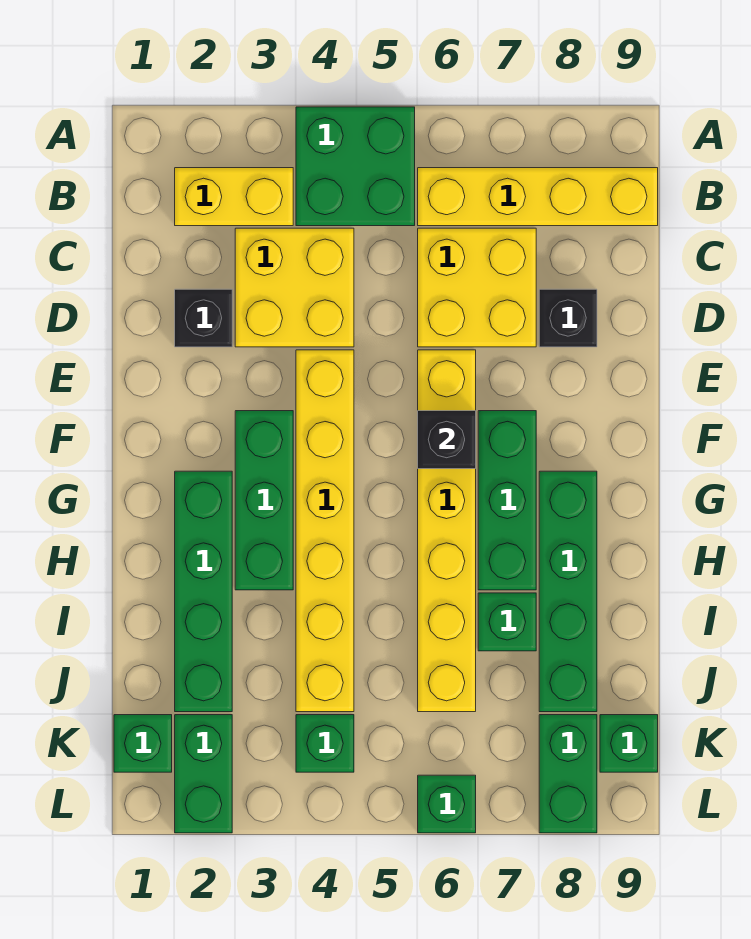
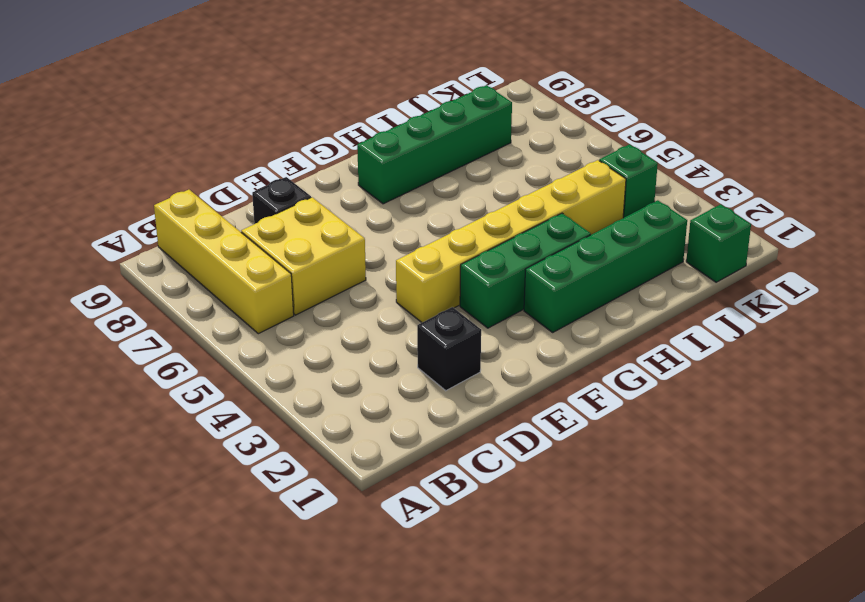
none -> green 2x2 brick [296,107,415,226]
none -> yellow 1x2 brick [175,168,293,226]
none -> yellow 2x2 brick [235,228,354,347]

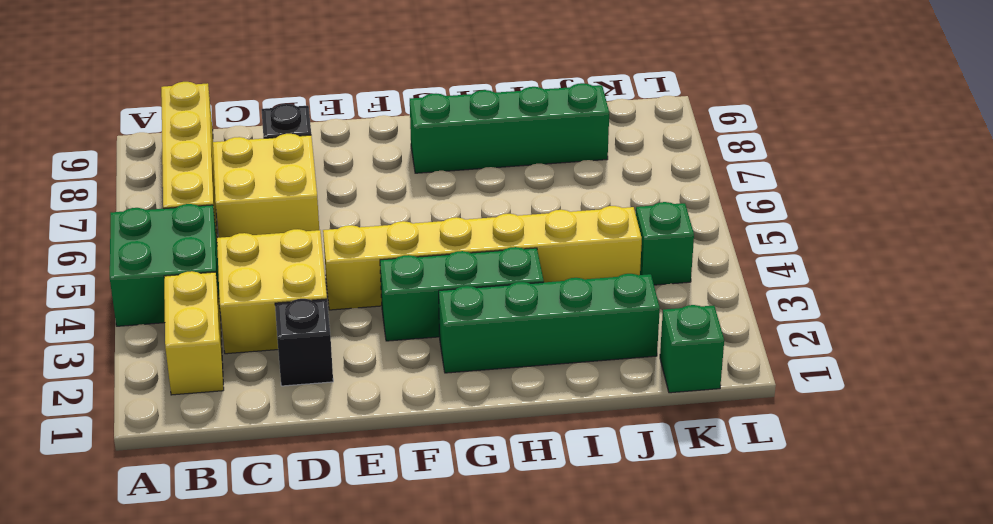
none -> yellow 1x6 brick [418,350,476,712]
none -> green 1x3 brick [478,411,536,590]
none -> green 1x1 brick [478,593,536,651]

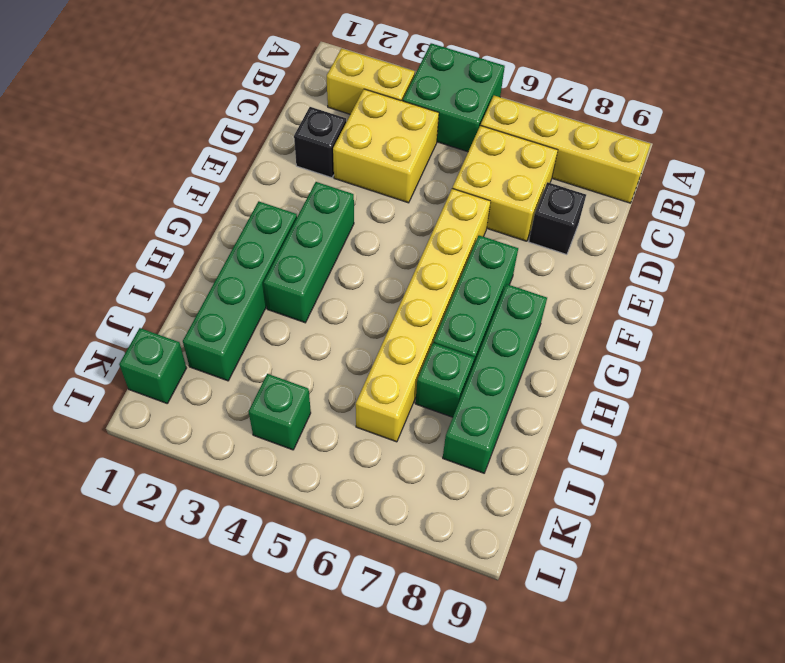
none -> yellow 1x6 brick [296,350,354,712]
none -> green 1x2 brick [175,715,232,833]
none -> green 1x2 brick [539,715,597,833]

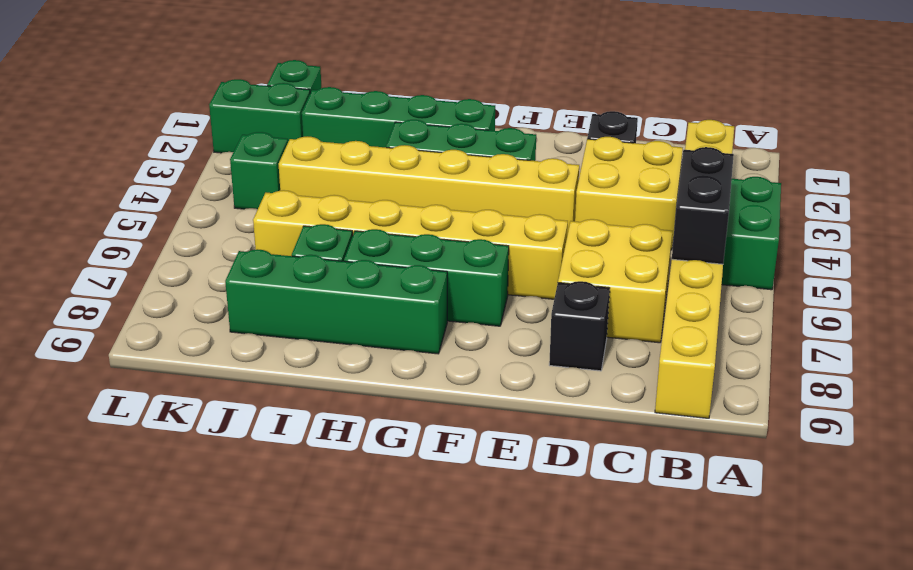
black 1x2 brick [672,147,734,264] -> none
none -> green 1x2 brick [539,715,597,833]
none -> green 1x1 brick [600,715,658,772]
none -> green 1x1 brick [418,775,476,833]

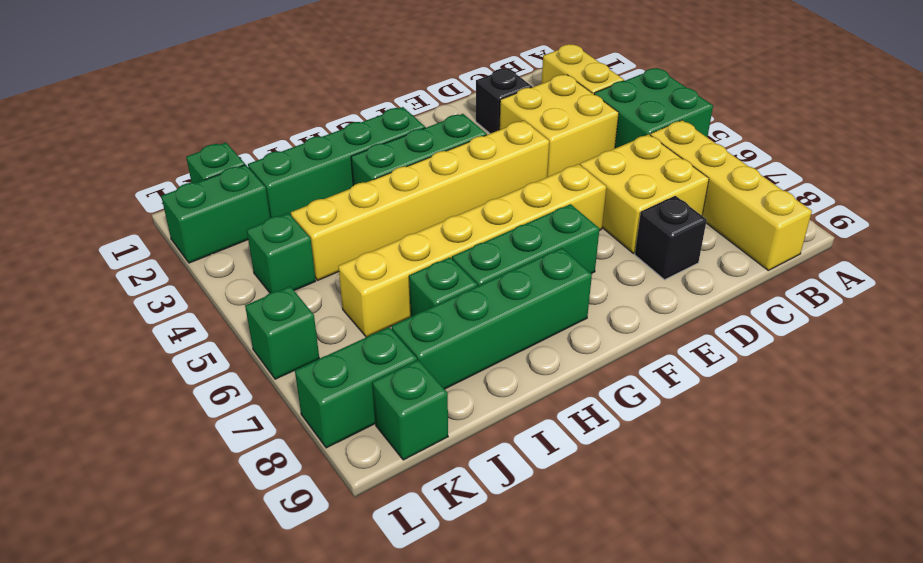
none -> black 1x1 brick [418,411,476,469]

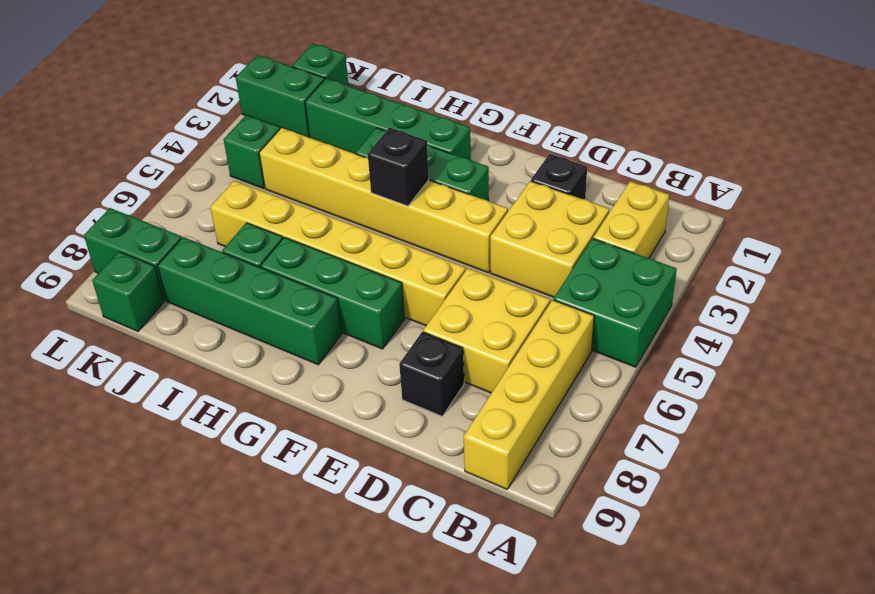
black 1x1 brick [368,128,429,206] -> black 1x1 brick moved to [418,411,476,469]
none -> green 1x1 brick [418,775,476,833]

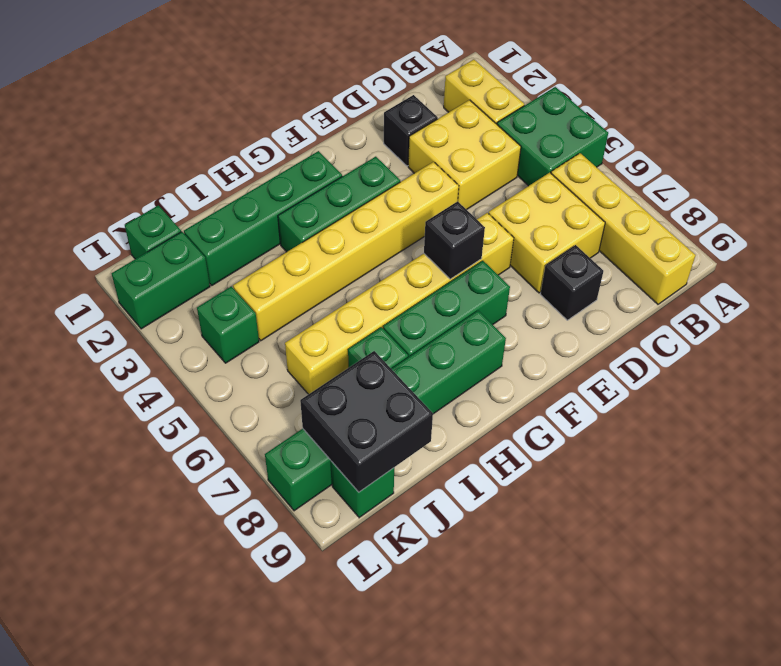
black 2x2 brick [300,351,433,492] -> none
none -> green 1x1 brick [418,775,476,833]

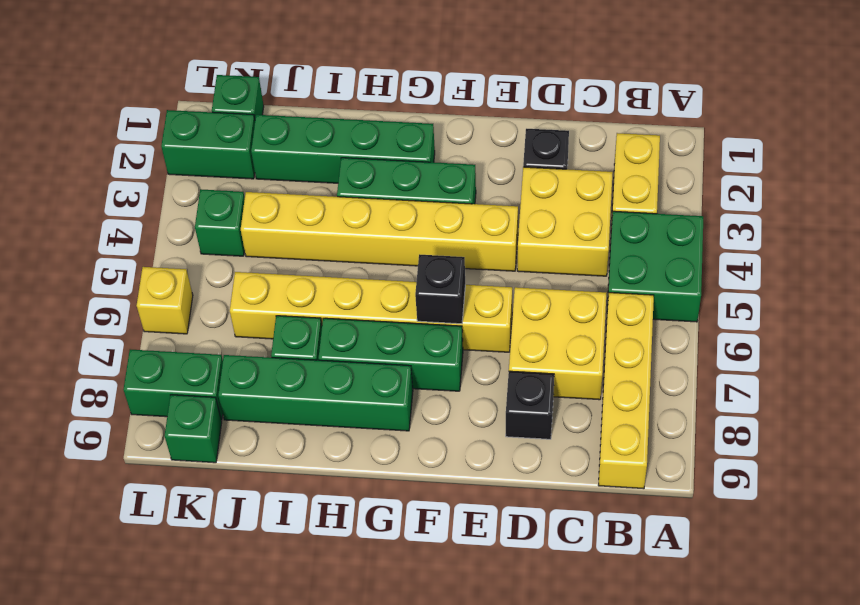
yellow 1x1 brick [137,267,193,334] -> green 1x1 brick [418,775,476,833]

